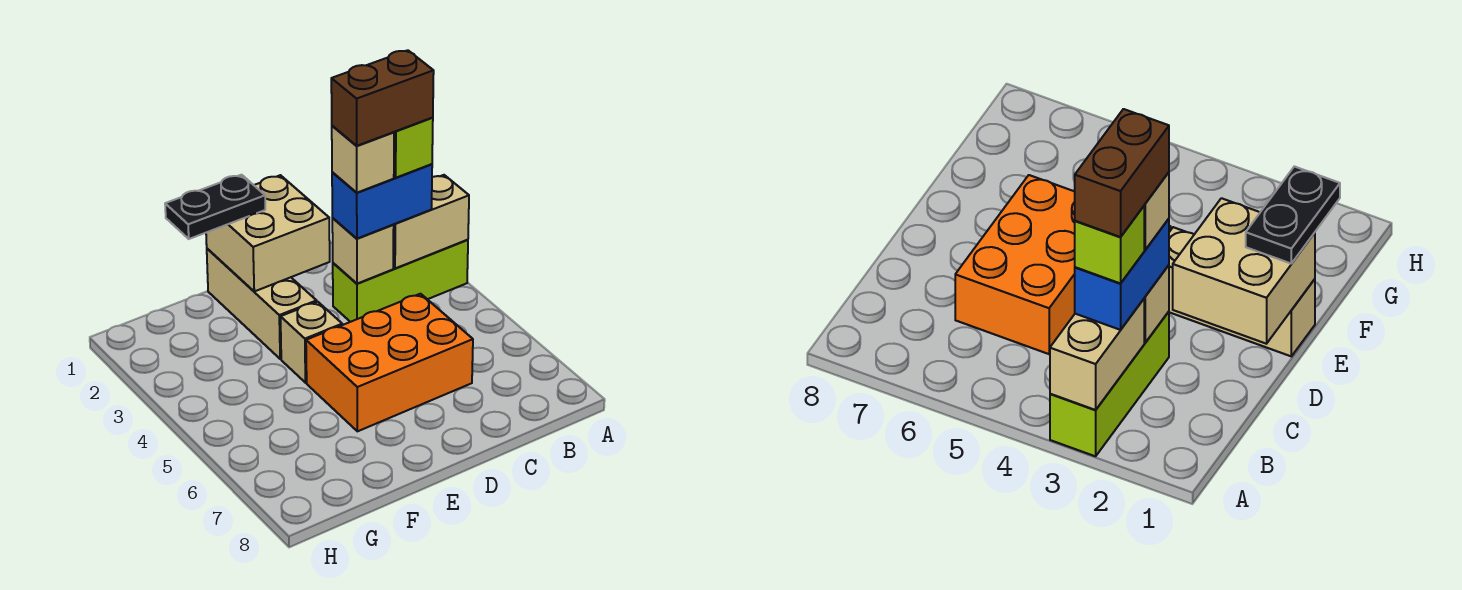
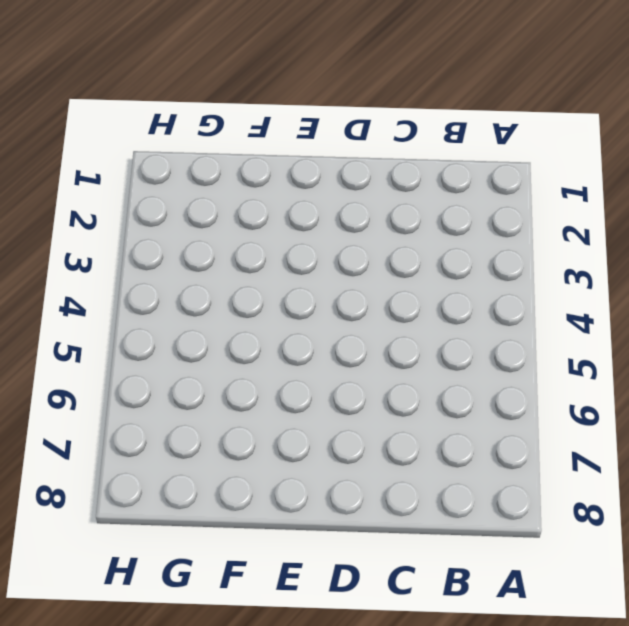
none -> lime 1x3 brick [333,240,468,322]
none -> orange 2x3 brick [306,294,473,431]
none -> tan 1x3 brick [207,249,317,359]

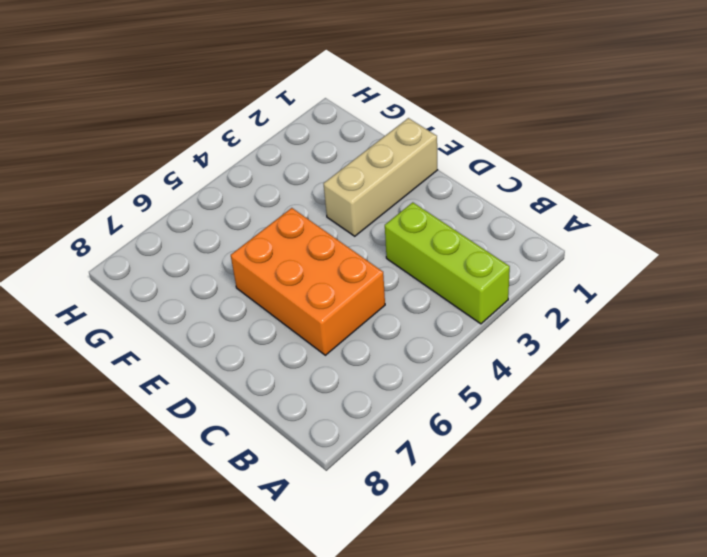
none -> tan 1x1 brick [281,302,342,383]
none -> tan 1x2 brick [393,175,469,268]
none -> tan 1x1 brick [332,218,394,284]

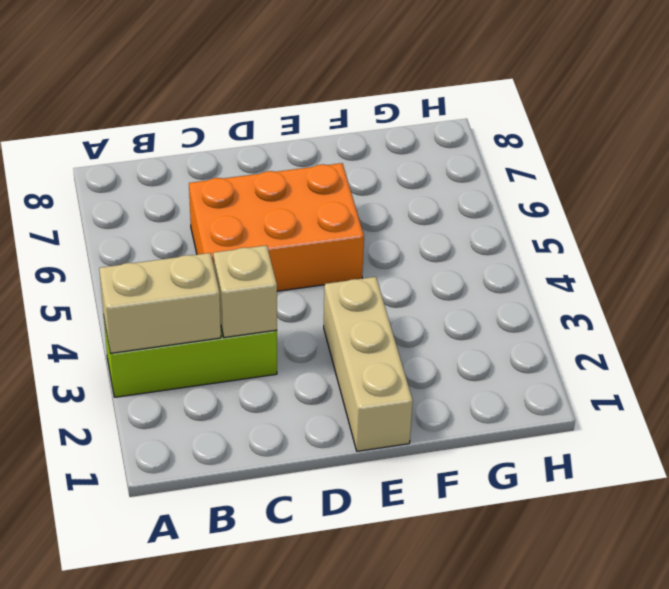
none -> tan 1x1 brick [281,302,342,383]
none -> tan 2x2 brick [206,175,330,291]
none -> blue 1x2 brick [332,164,432,239]

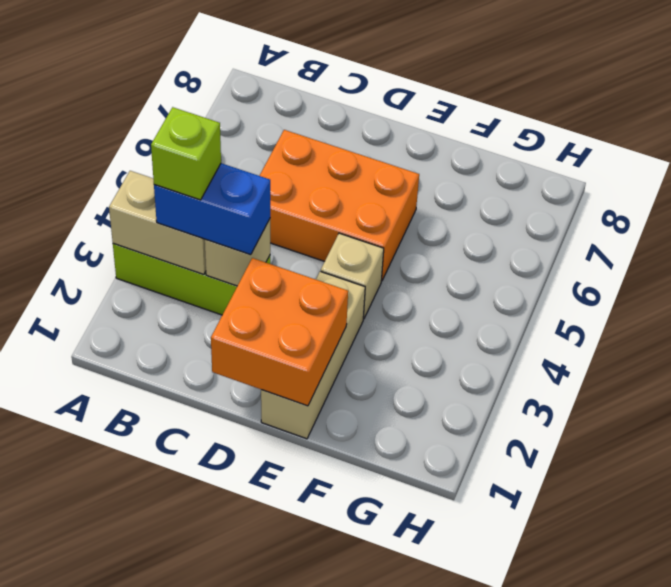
orange 2x2 brick [211,258,348,406] -> tan 2x2 brick [206,175,330,291]
none -> black 1x2 plate [165,175,265,239]
none -> tan 1x1 brick [332,126,394,193]
none -> brown 1x2 brick [331,50,434,146]

